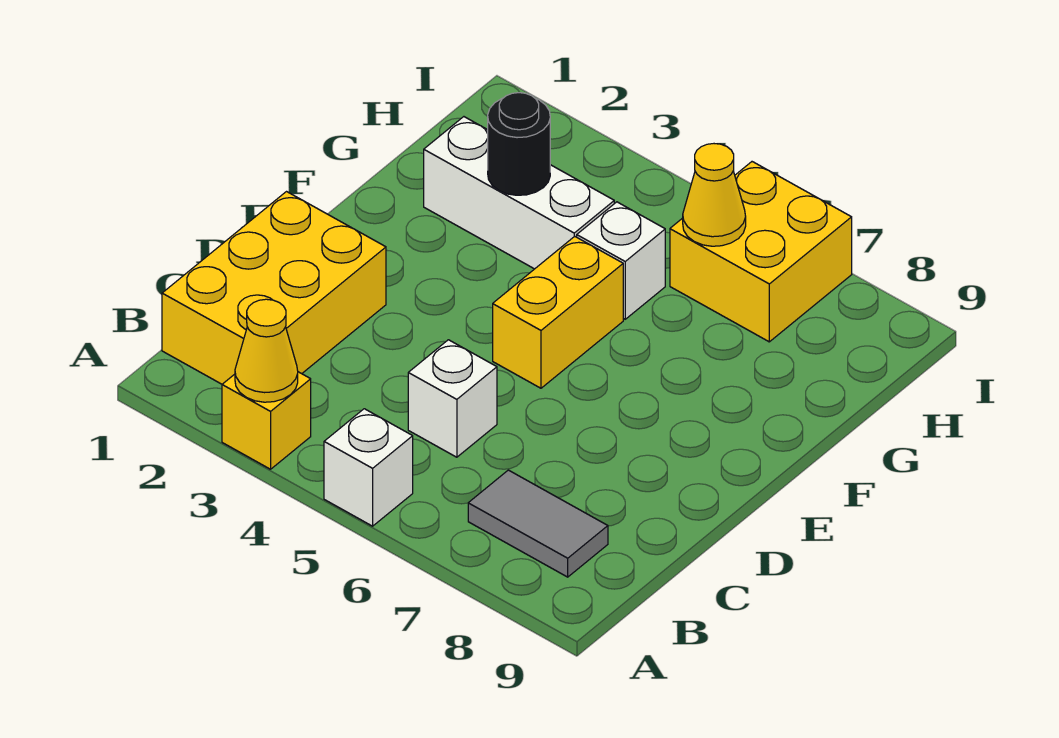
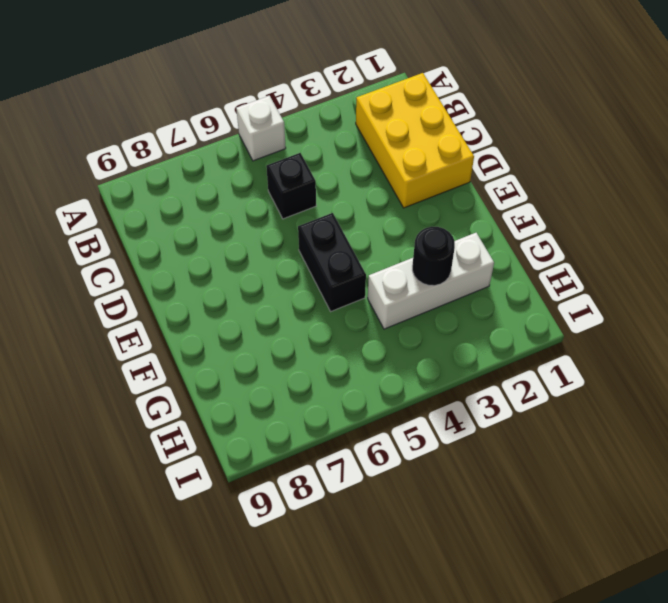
black 1x1 brick [266,153,316,219] -> white 1x1 brick [408,340,497,457]
black 1x2 brick [298,213,366,311] -> yellow 1x2 brick [493,236,623,388]
none -> yellow 1x1 brick [222,372,311,469]
none -> grey 1x2 tile [468,470,608,577]
none -> white 1x1 brick [577,202,665,319]

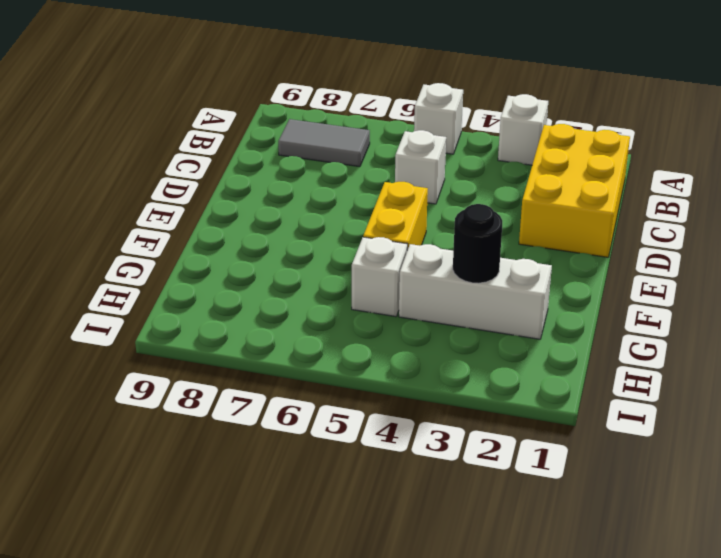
white 1x1 brick [498,94,548,165] -> yellow 1x1 brick [222,372,311,469]
none -> yellow 2x2 brick [670,162,852,342]
none -> yellow 1x1 cone [235,299,298,402]
none -> yellow 1x1 cone [683,144,746,246]

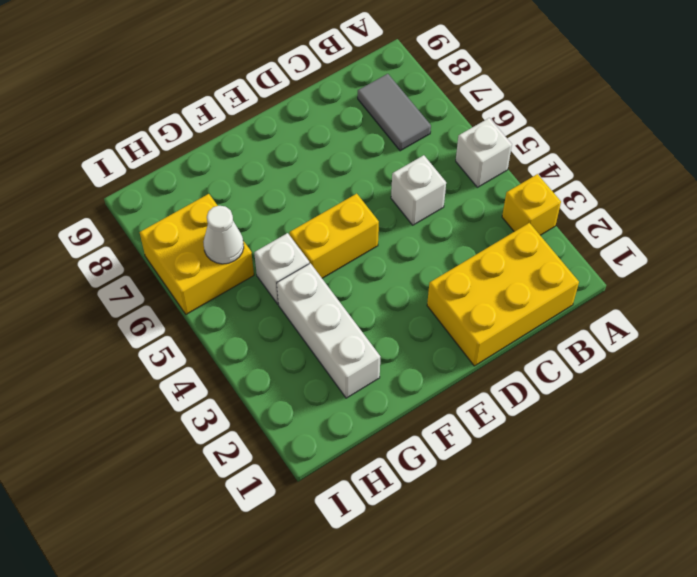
white 1x1 cone [203,206,244,264] -> yellow 1x1 cone [683,144,746,246]
none -> yellow 1x1 cone [235,299,298,402]
none -> black 1x1 round brick [488,93,550,195]

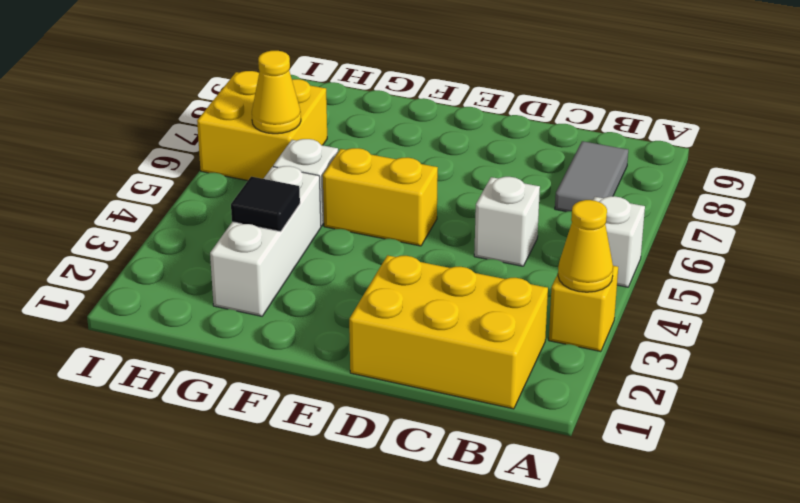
black 1x1 tile [231,177,300,231] -> black 1x1 round brick [488,93,550,195]

